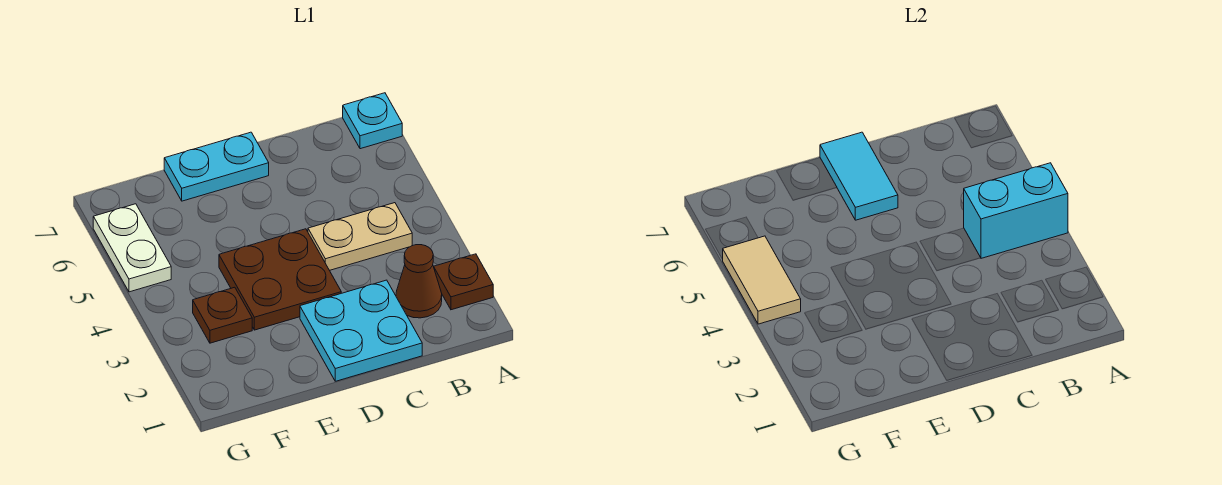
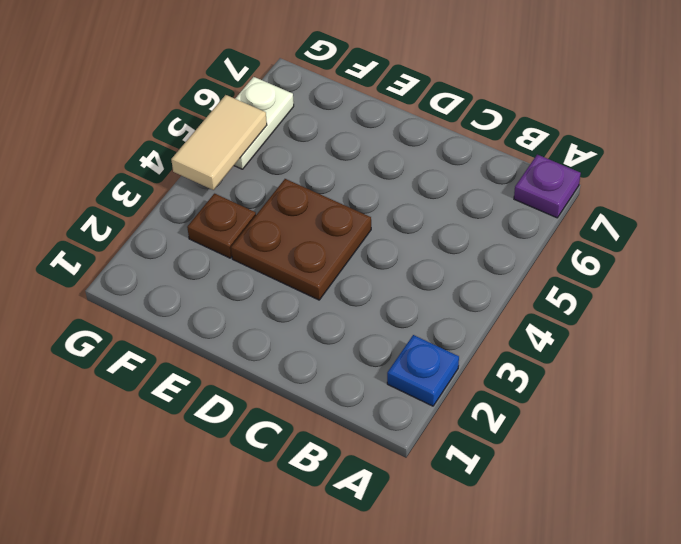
blue 1x1 plate [387,335,459,406] -> brown 1x1 plate [434,254,493,310]
purple 1x1 plate [514,155,581,218] -> cyan 1x1 plate [343,93,402,149]
none -> brown 1x1 cone [396,245,442,318]
none -> tan 1x2 plate [308,203,412,270]
none -> cyan 2x2 plate [300,280,422,381]

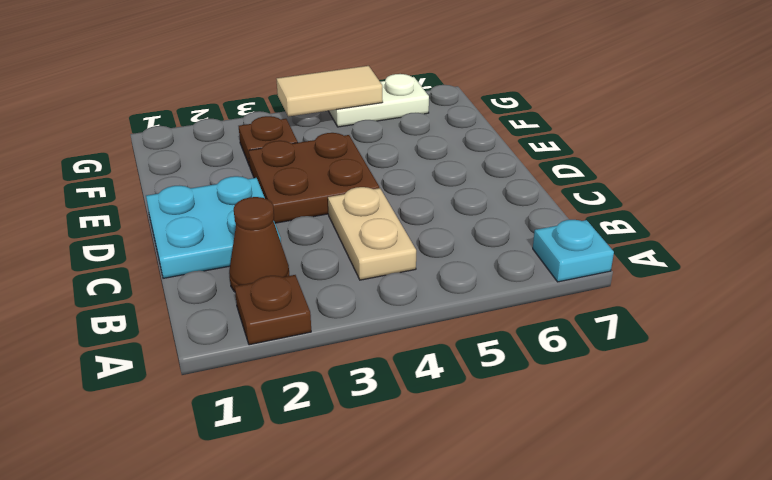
none -> cyan 1x2 plate [164,132,269,201]
none -> cyan 1x2 brick [964,163,1068,258]
none -> cyan 1x2 tile [820,132,898,220]

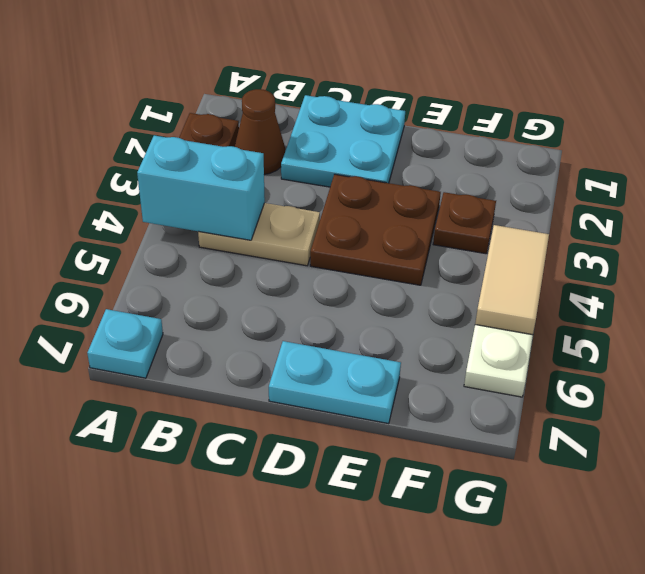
none -> cyan 1x2 tile [820,132,898,220]

